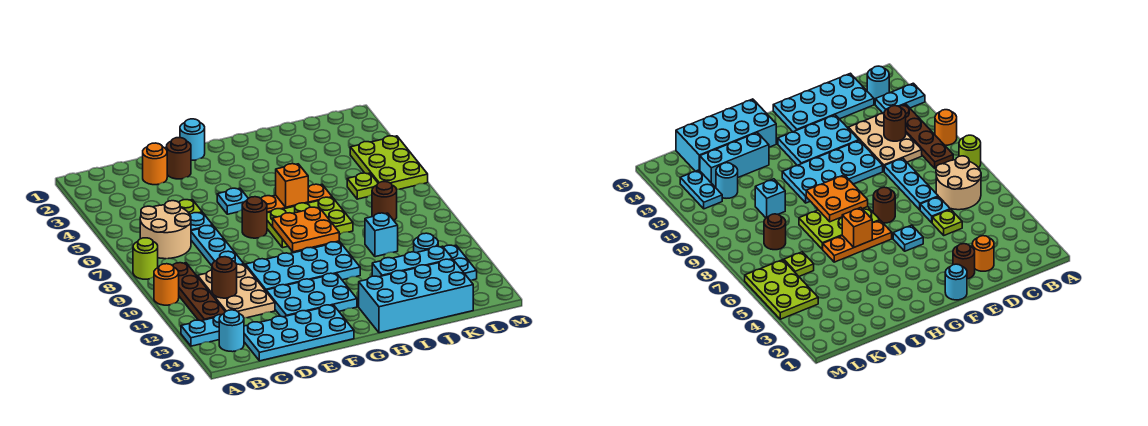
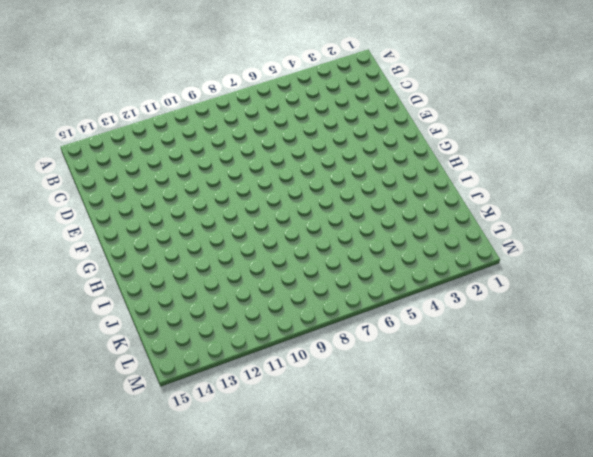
none -> lime 1x1 round brick [133,238,158,279]
none -> orange 1x1 round brick [154,264,179,305]
none -> cyan 1x2 plate [181,315,221,346]
none -> tan 2x2 round brick [140,201,191,259]

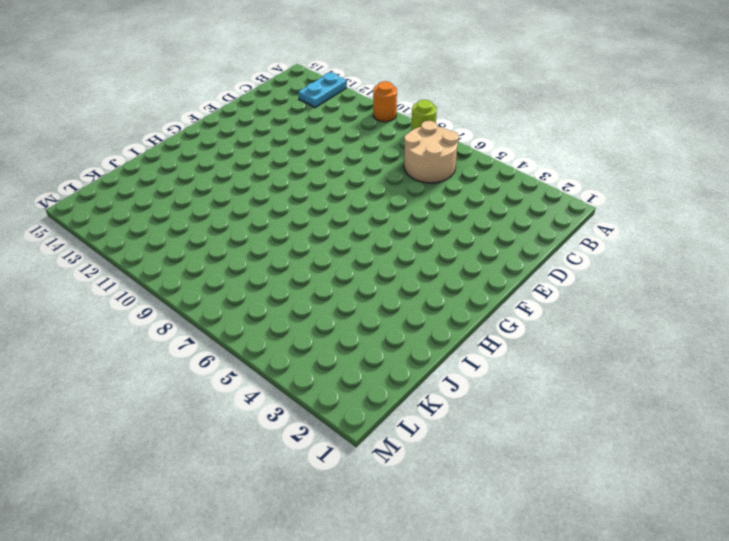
none -> brown 1x4 plate [173,263,225,321]
none -> cyan 1x1 round brick [219,310,244,352]
none -> tan 2x3 plate [198,264,275,318]
none -> cyan 2x4 plate [244,305,354,361]

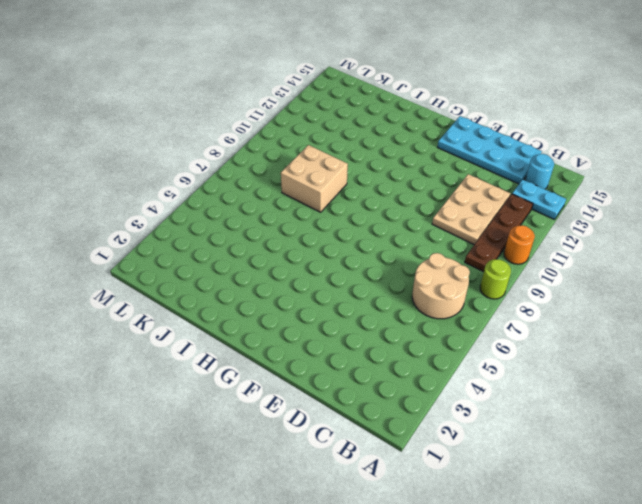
tan 2x2 brick [281,145,348,212] -> lime 2x3 plate [267,197,353,248]
none -> orange 1x1 round brick [143,143,167,185]
none -> lime 1x1 plate [179,200,202,214]
none -> cyan 1x1 plate [190,212,213,231]
none -> cyan 1x3 plate [191,226,244,266]

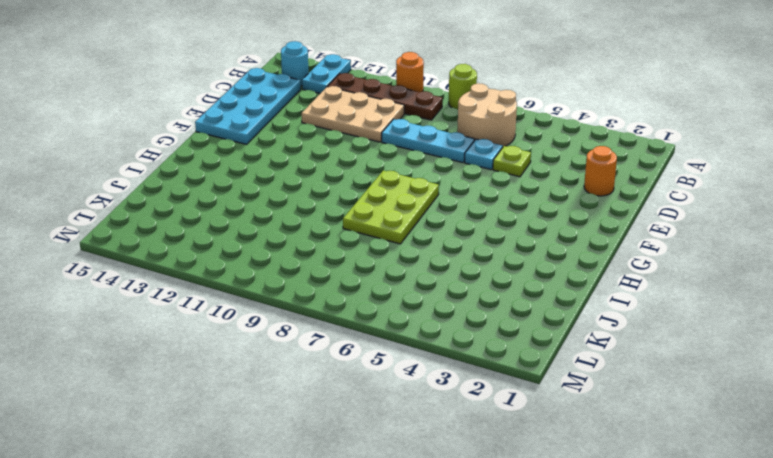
none -> brown 1x1 round brick [166,138,191,179]
none -> cyan 2x4 plate [245,242,360,291]
none -> cyan 2x3 plate [266,273,357,317]
none -> cyan 1x1 round brick [180,119,205,160]

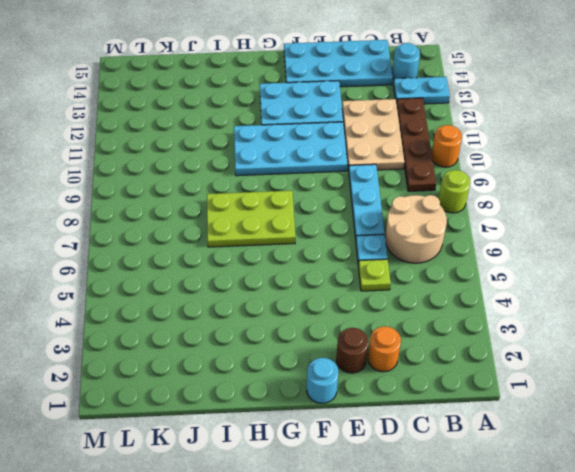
none -> cyan 1x1 plate [217,188,248,214]
none -> brown 1x1 round brick [242,197,267,238]
none -> orange 1x3 plate [261,184,332,213]
none -> cyan 2x4 brick [359,259,473,333]

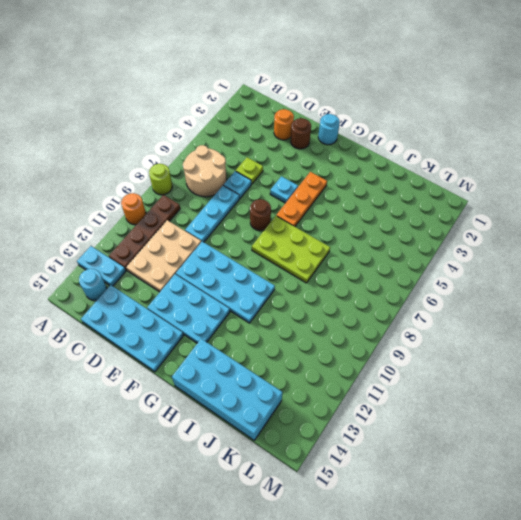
orange 1x3 plate [276,172,327,227] -> orange 1x3 plate turned to [261,184,332,213]
none -> cyan 1x3 brick [372,246,452,277]
none -> cyan 1x1 brick [365,213,398,257]
none -> lime 1x1 plate [347,173,378,199]
none -> brown 1x1 round brick [372,182,397,220]

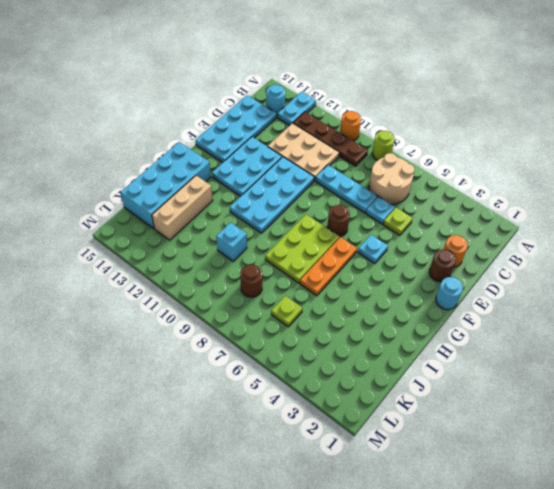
tan 1x3 brick [152,175,213,240] -> cyan 1x3 brick [372,246,452,277]
none -> cyan 1x1 round brick [414,233,438,253]
none -> lime 2x3 plate [350,136,428,189]
none -> cyan 1x2 plate [444,245,477,280]
none -> brown 1x1 round brick [212,257,237,298]

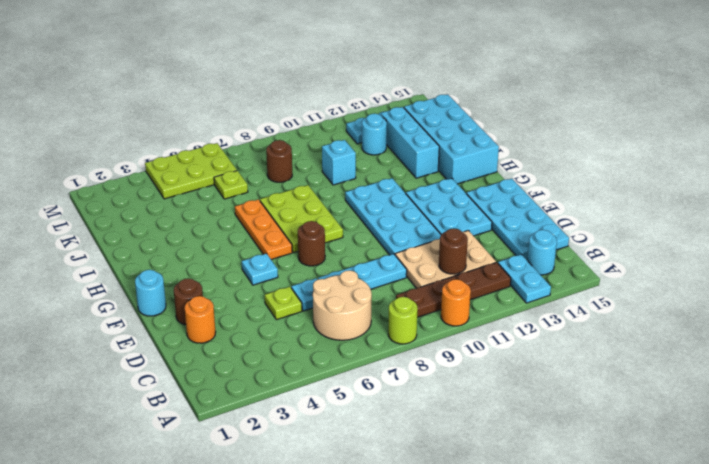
none -> orange 2x2 plate [273,207,339,252]
none -> orange 1x1 brick [276,164,308,207]

